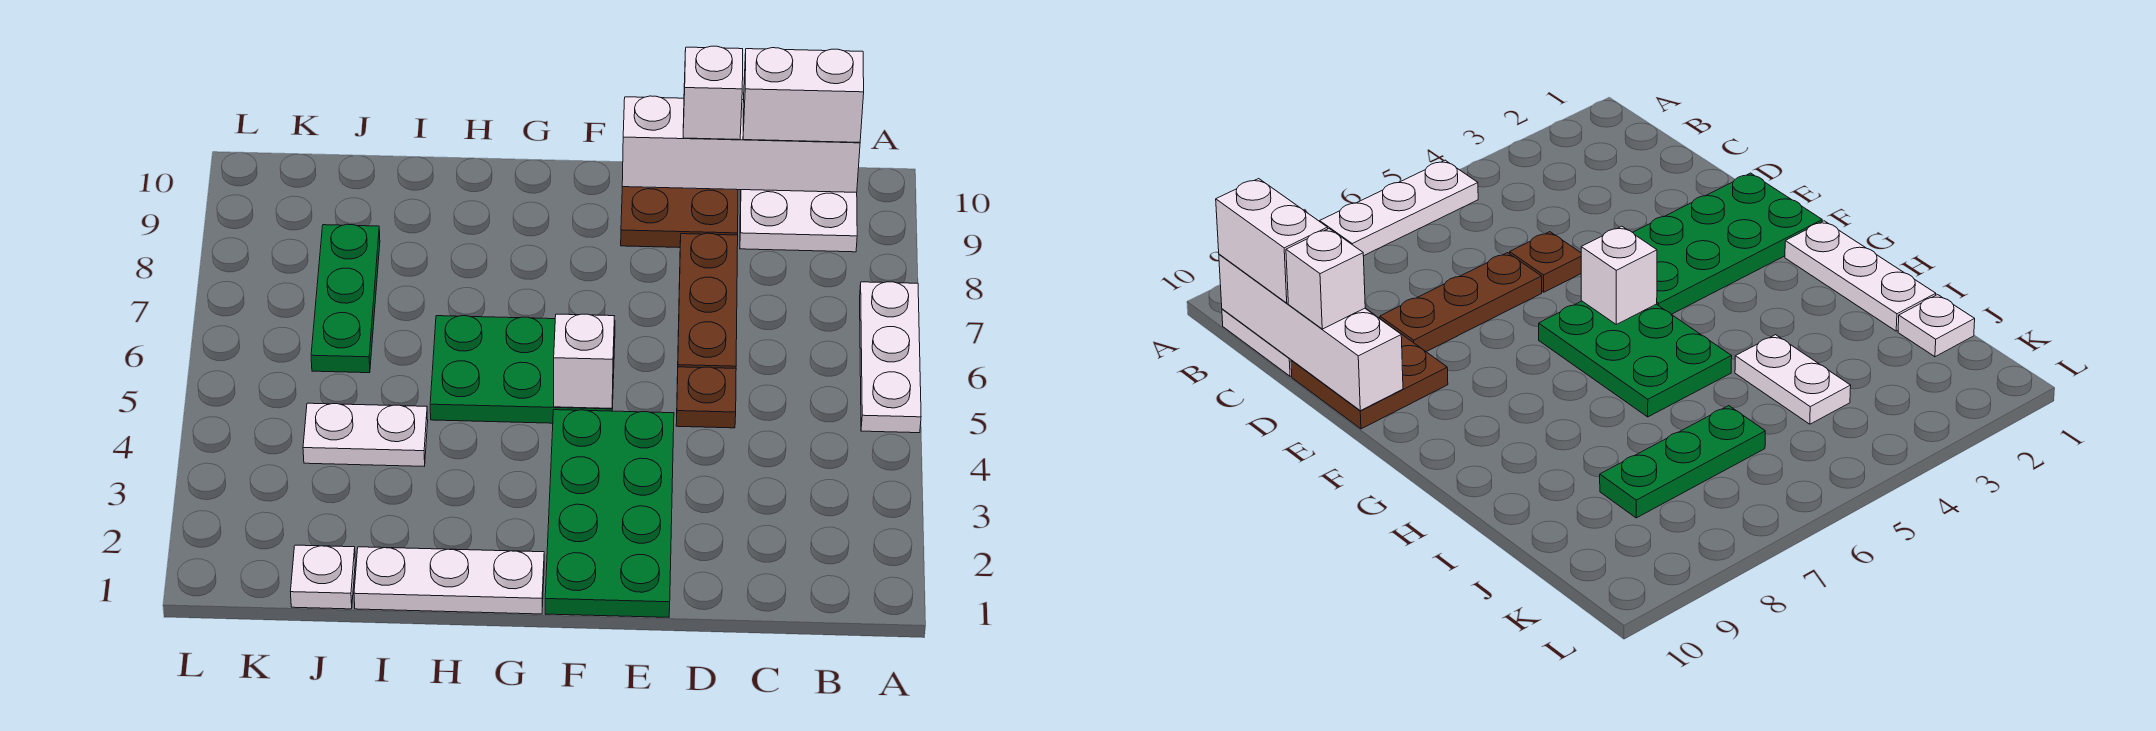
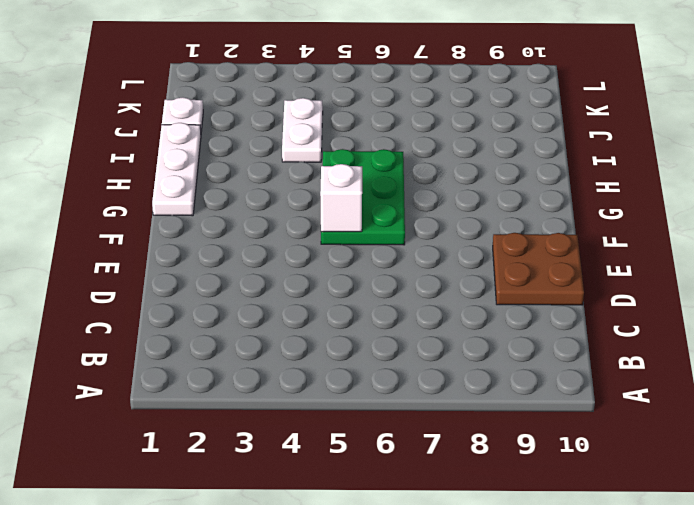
none -> white 1x3 plate [860,282,921,433]
none -> white 2x2 plate [740,190,857,252]
none -> brown 1x1 plate [676,367,736,428]

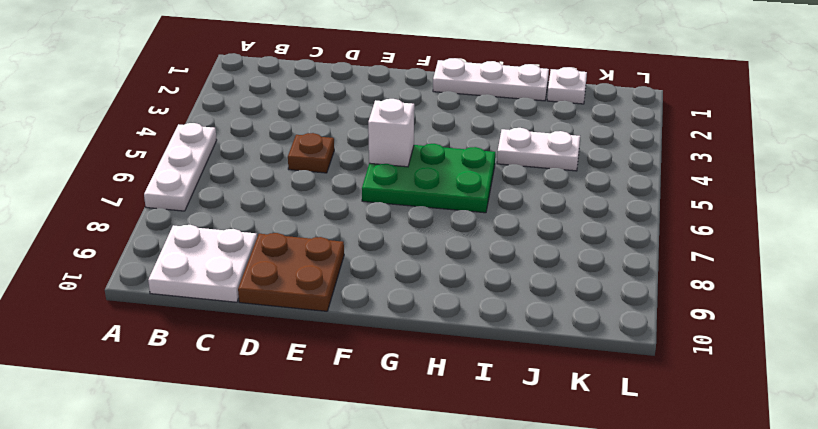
none -> brown 1x3 plate [677,233,738,378]
none -> green 2x4 plate [545,410,674,617]
none -> green 1x3 plate [311,224,380,373]

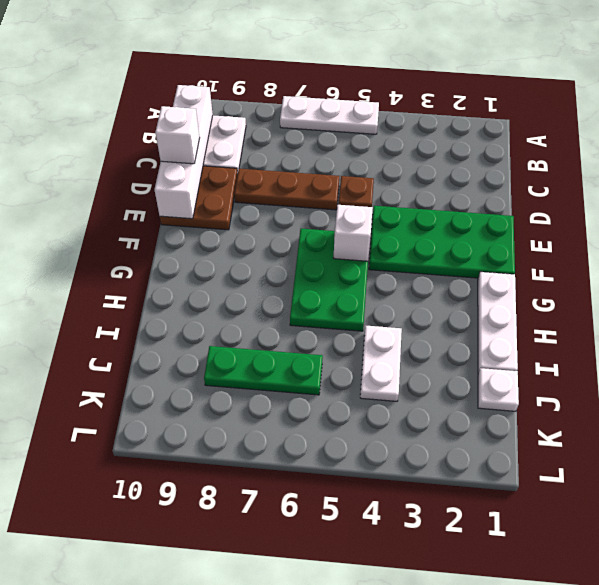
none -> white 1x2 brick [743,48,864,142]

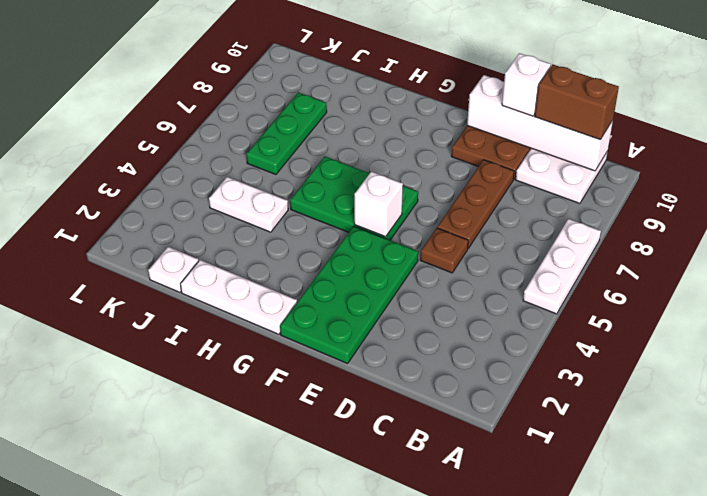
brown 1x2 brick [535,64,619,140] -> white 1x2 brick [743,48,864,142]

